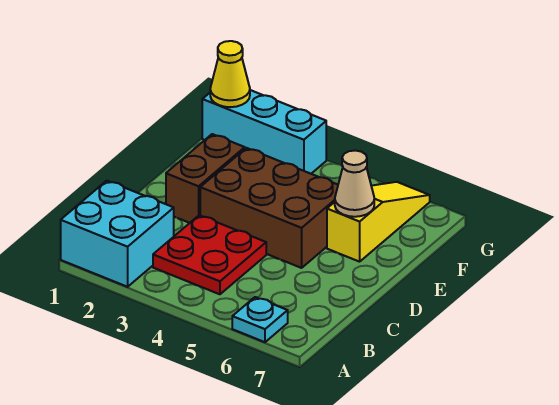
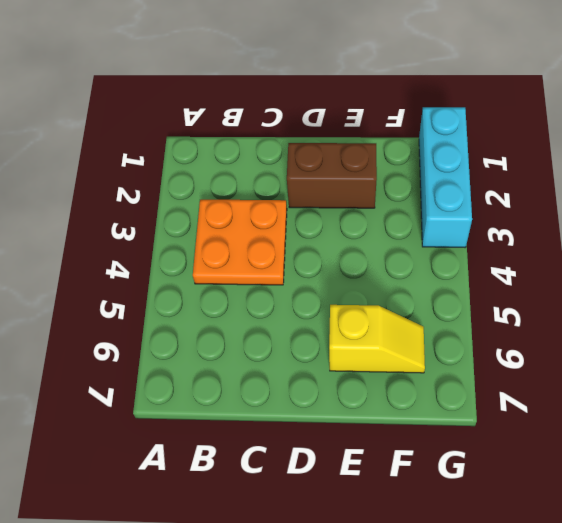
orange 2x2 plate [193,200,287,285] -> red 2x2 plate [153,215,266,294]
yellow 1x2 slope [329,305,425,373] -> yellow 1x3 slope [327,182,430,262]
none -> cyan 2x2 brick [61,181,174,287]
none -> cyan 1x1 plate [232,297,288,342]

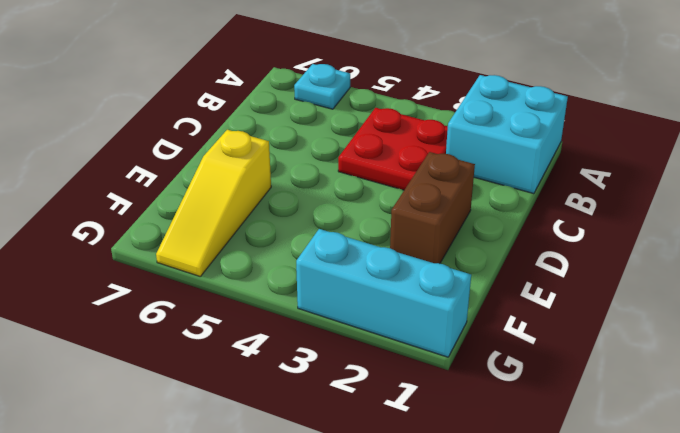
none -> brown 2x3 brick [200,148,338,268]
none -> tan 1x1 cone [335,151,374,217]

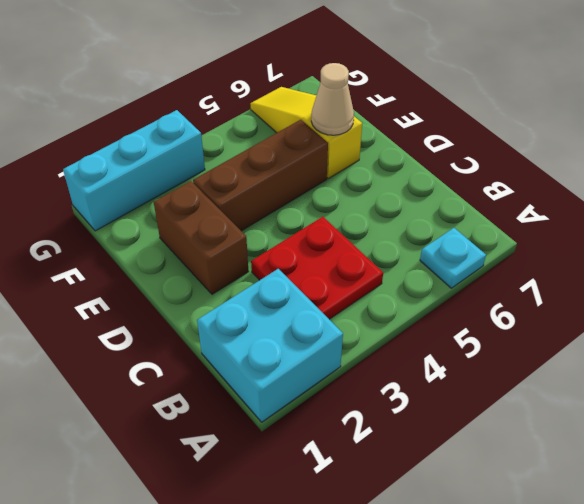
brown 1x3 brick [193,120,328,231] -> brown 2x3 brick [200,148,338,268]
none -> yellow 1x1 cone [210,41,250,107]

